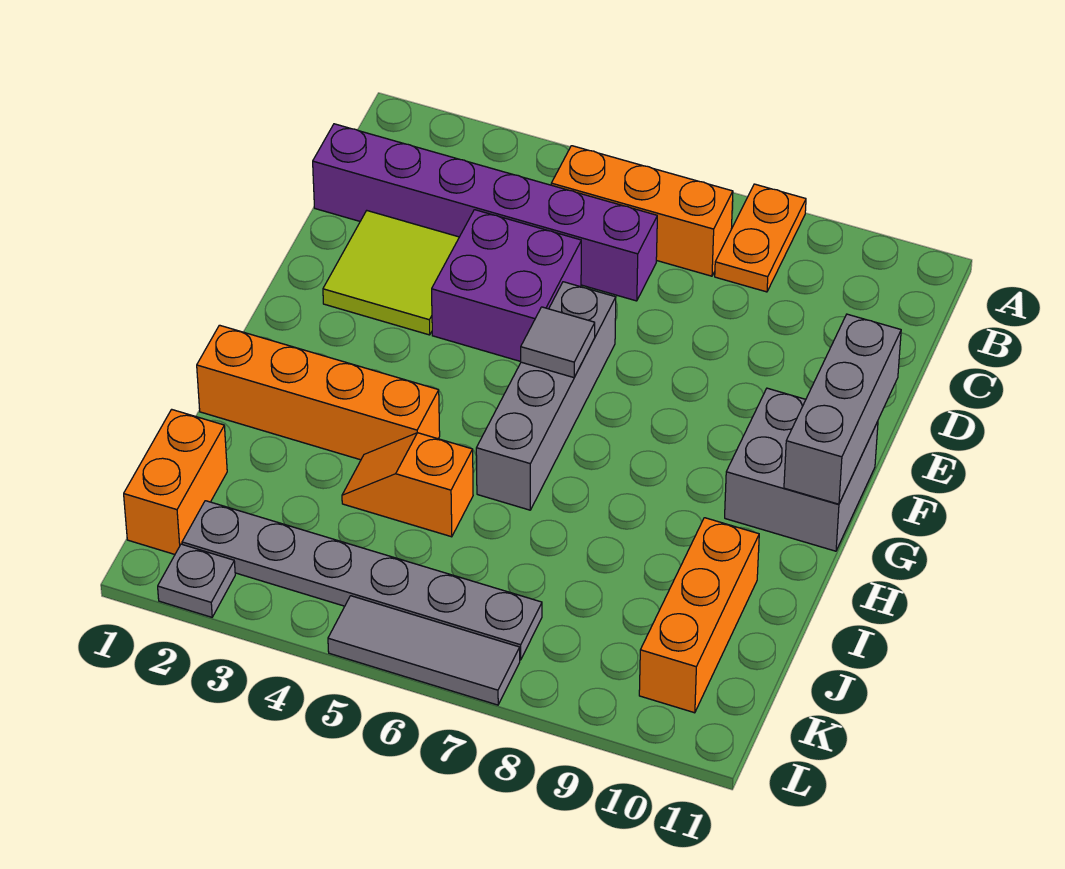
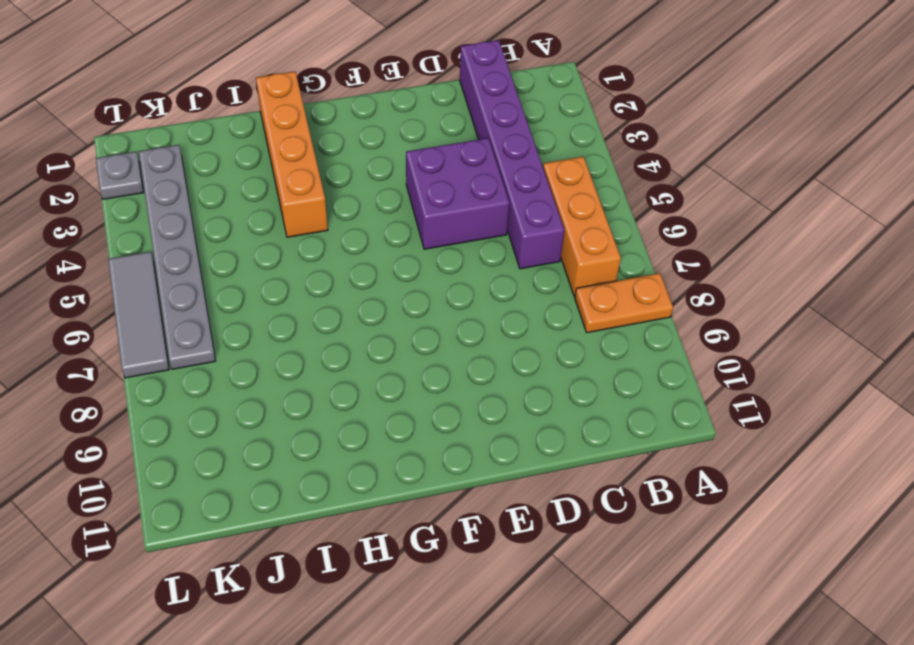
none -> lime 2x2 tile [323,211,459,335]
none -> grey 1x4 brick [476,282,616,510]
none -> grey 2x2 brick [725,388,878,551]

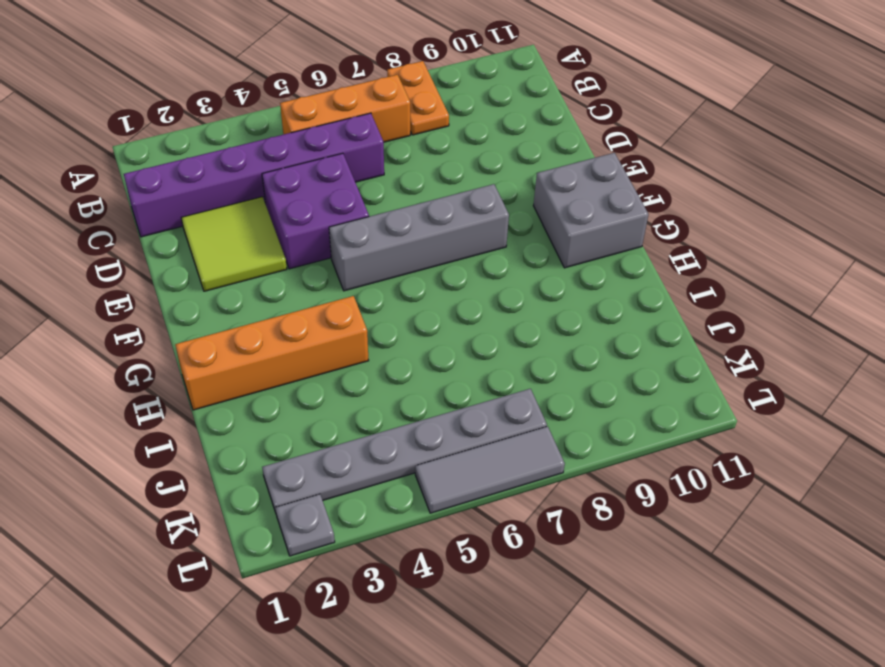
grey 1x4 brick [329,184,509,291] -> grey 1x4 brick turned to [476,282,616,510]
none -> orange 1x2 slope [342,433,473,537]
none -> orange 1x3 brick [639,518,759,713]
none -> orange 1x2 brick [124,409,227,554]

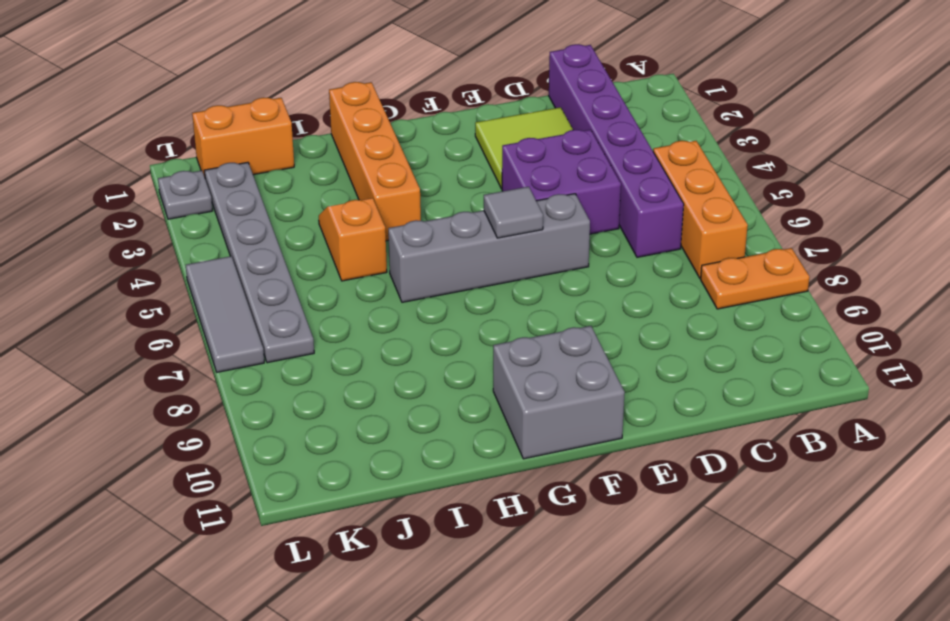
none -> orange 1x3 brick [639,518,759,713]
none -> grey 1x3 brick [784,314,901,504]

